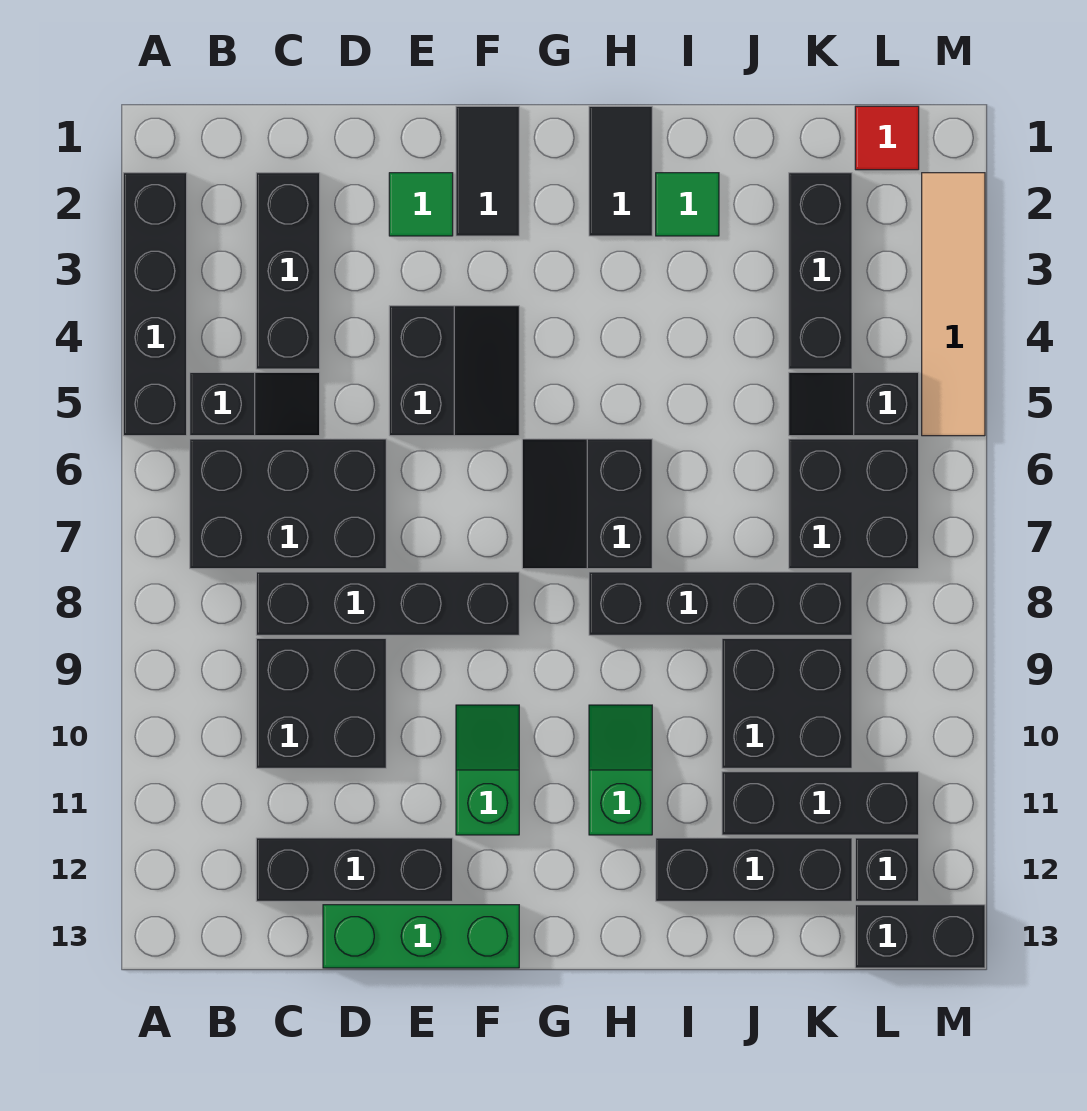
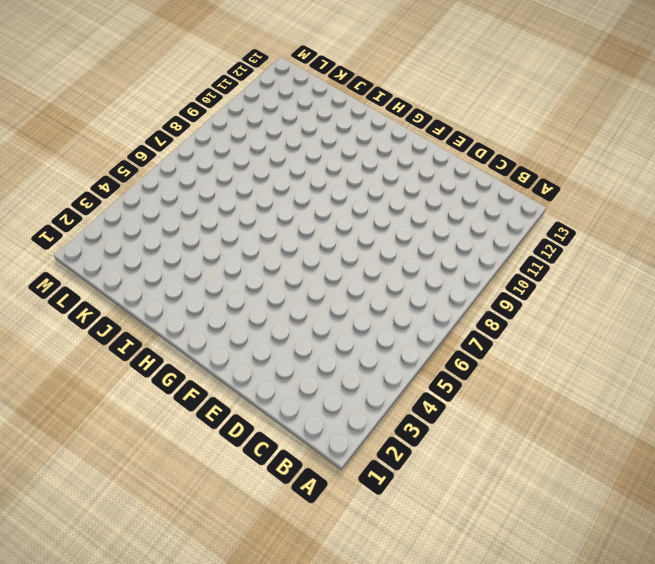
none -> black 1x4 brick [123,173,187,436]
none -> black 1x2 slope [190,372,320,436]
none -> black 2x3 brick [190,439,386,569]

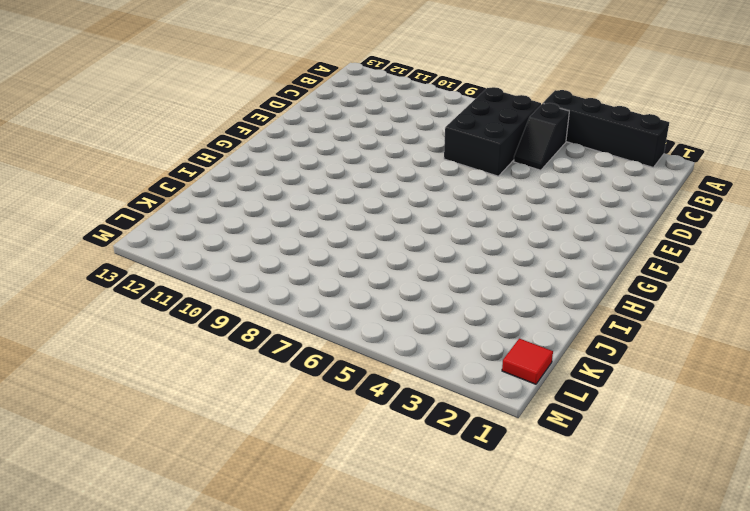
none -> black 1x3 brick [256,173,320,369]
none -> black 1x4 brick [256,572,519,635]
none -> black 2x2 brick [256,638,386,768]

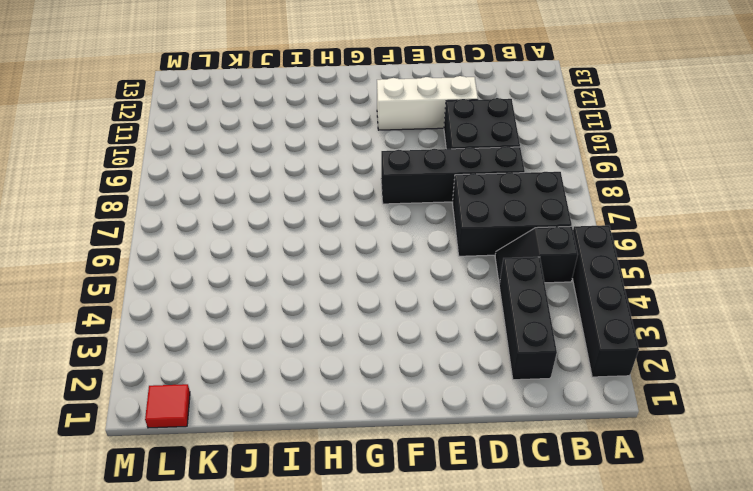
white 1x3 brick [377,76,478,130] -> green 1x2 slope [456,705,519,835]
none -> black 1x3 brick [256,838,453,901]
none -> green 1x3 brick [323,905,519,968]
none -> green 1x1 tile [389,173,453,236]

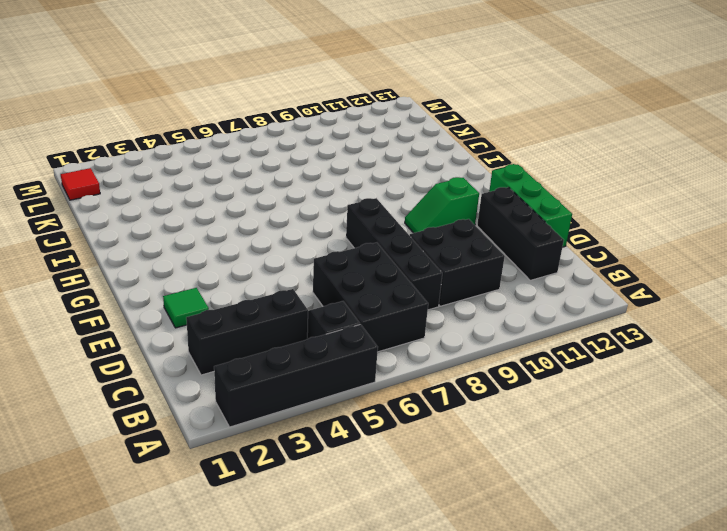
none -> black 2x2 slope [389,306,519,436]
none -> black 1x2 tile [456,106,519,236]
none -> black 2x2 slope [522,439,652,569]

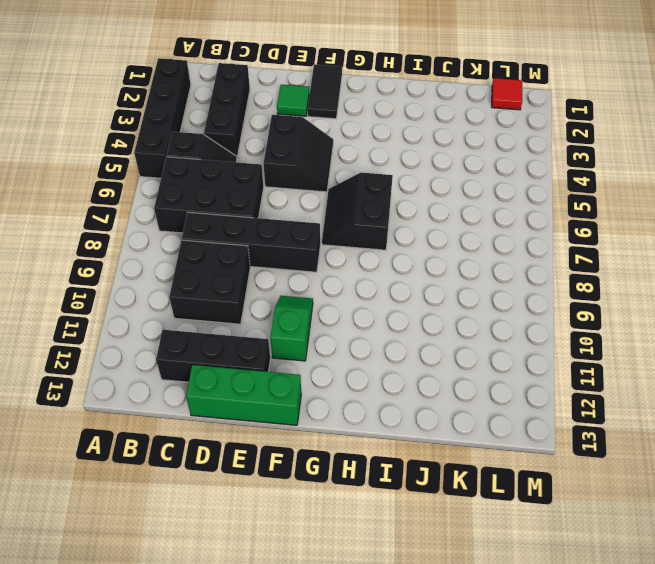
none -> black 1x2 tile [589,106,652,236]
none -> black 1x4 brick [589,572,852,635]
none -> green 1x2 slope [589,705,652,835]

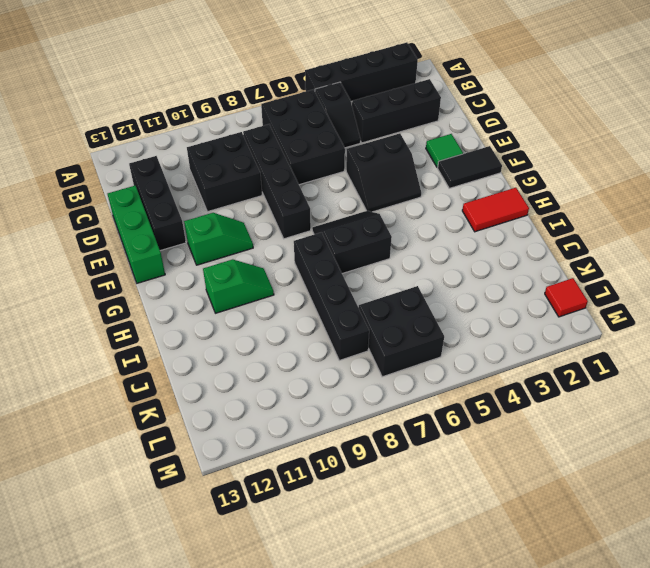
red 1x2 tile [462,188,529,232] -> black 1x2 tile [589,106,652,236]
none -> green 1x1 tile [656,173,719,236]
none -> black 1x3 brick [656,838,852,901]
none -> black 2x2 brick [722,638,852,768]

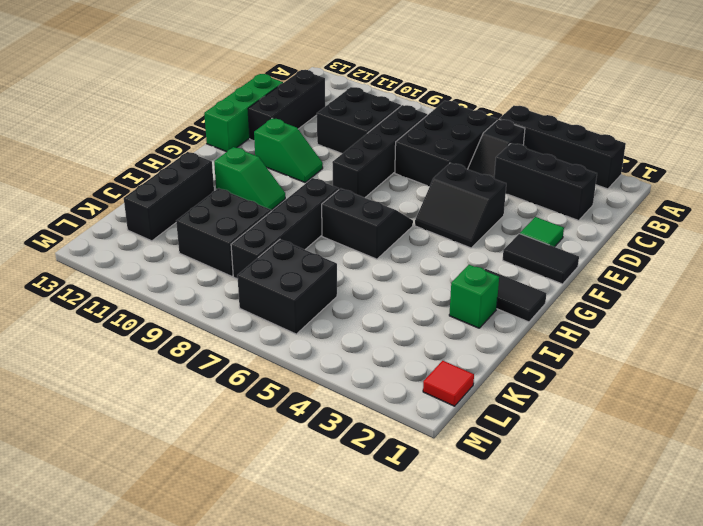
green 1x1 brick [449,265,499,328] -> green 1x1 tile [656,173,719,236]
none -> black 1x3 brick [722,772,919,835]
none -> black 1x3 brick [789,173,852,369]
none -> black 1x2 slope [789,372,919,436]

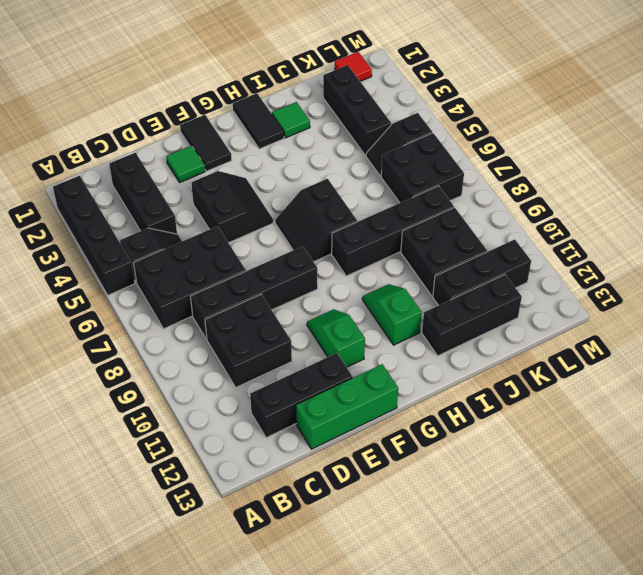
none -> black 1x1 brick [855,838,919,901]
none -> black 1x2 brick [855,905,985,968]
none -> tan 1x4 tile [922,173,985,436]

